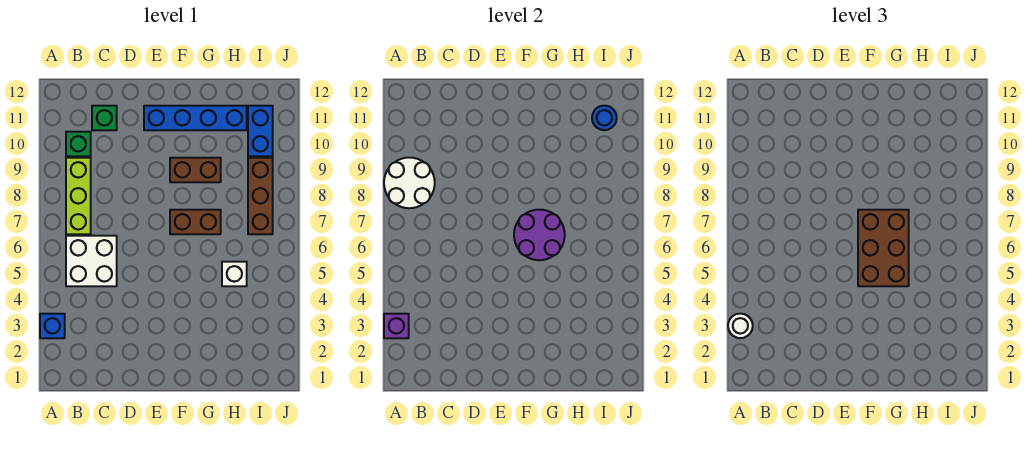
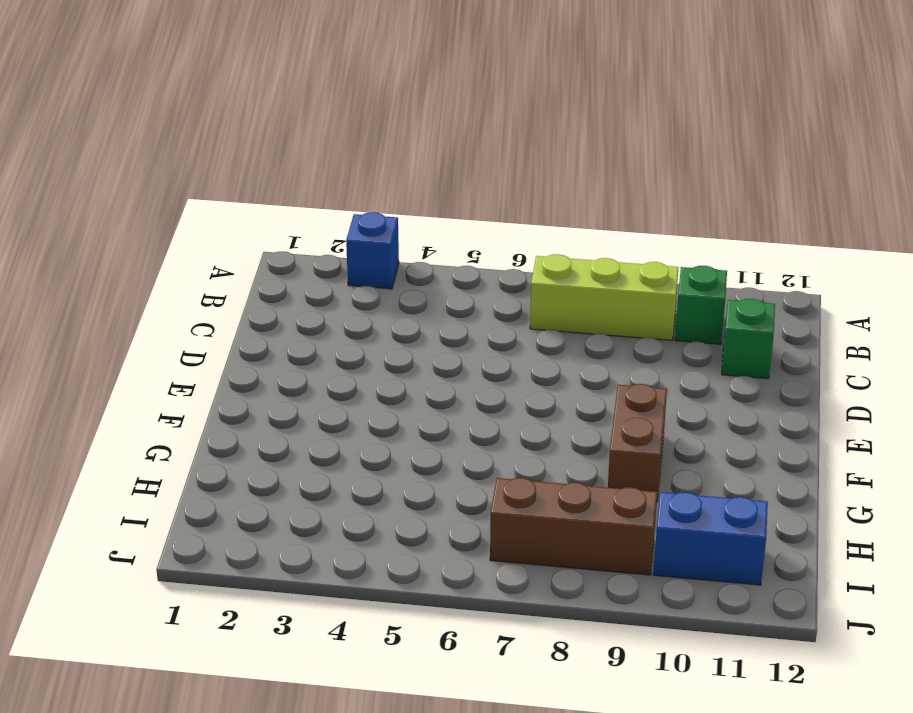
none -> white 2x2 brick [66,236,117,286]
none -> blue 1x4 brick [144,106,247,130]
none -> brown 1x2 brick [170,210,221,234]

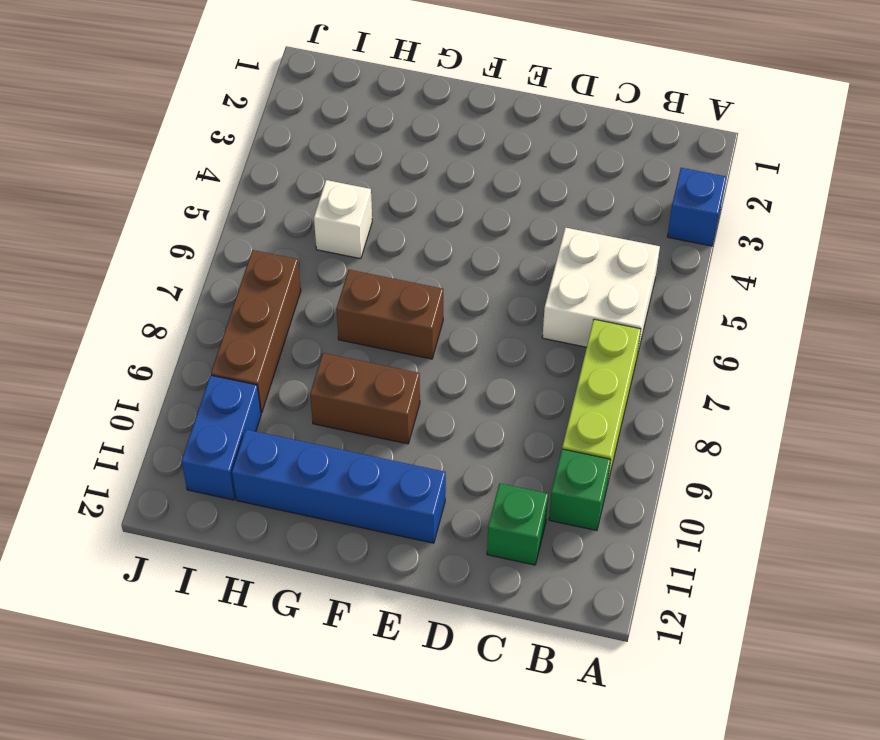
none -> purple 1x1 brick [384,314,409,338]
none -> white 2x2 round brick [384,158,435,208]
none -> purple 2x2 round brick [514,210,565,260]

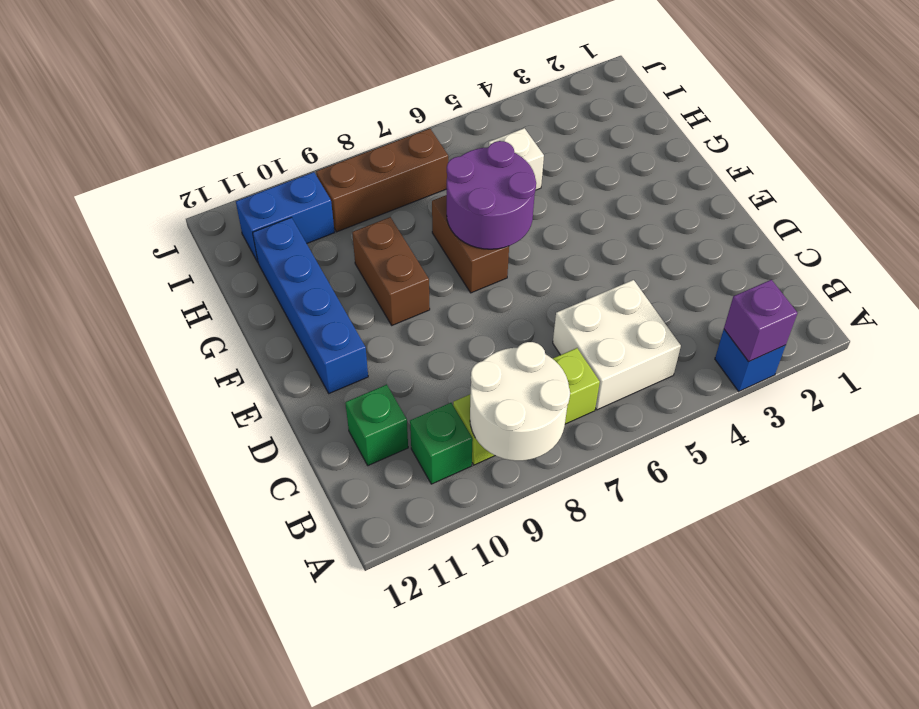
none -> blue 1x1 round brick [592,106,617,130]
none -> white 1x1 round brick [728,314,753,338]
none -> brown 2x3 brick [858,210,909,286]

